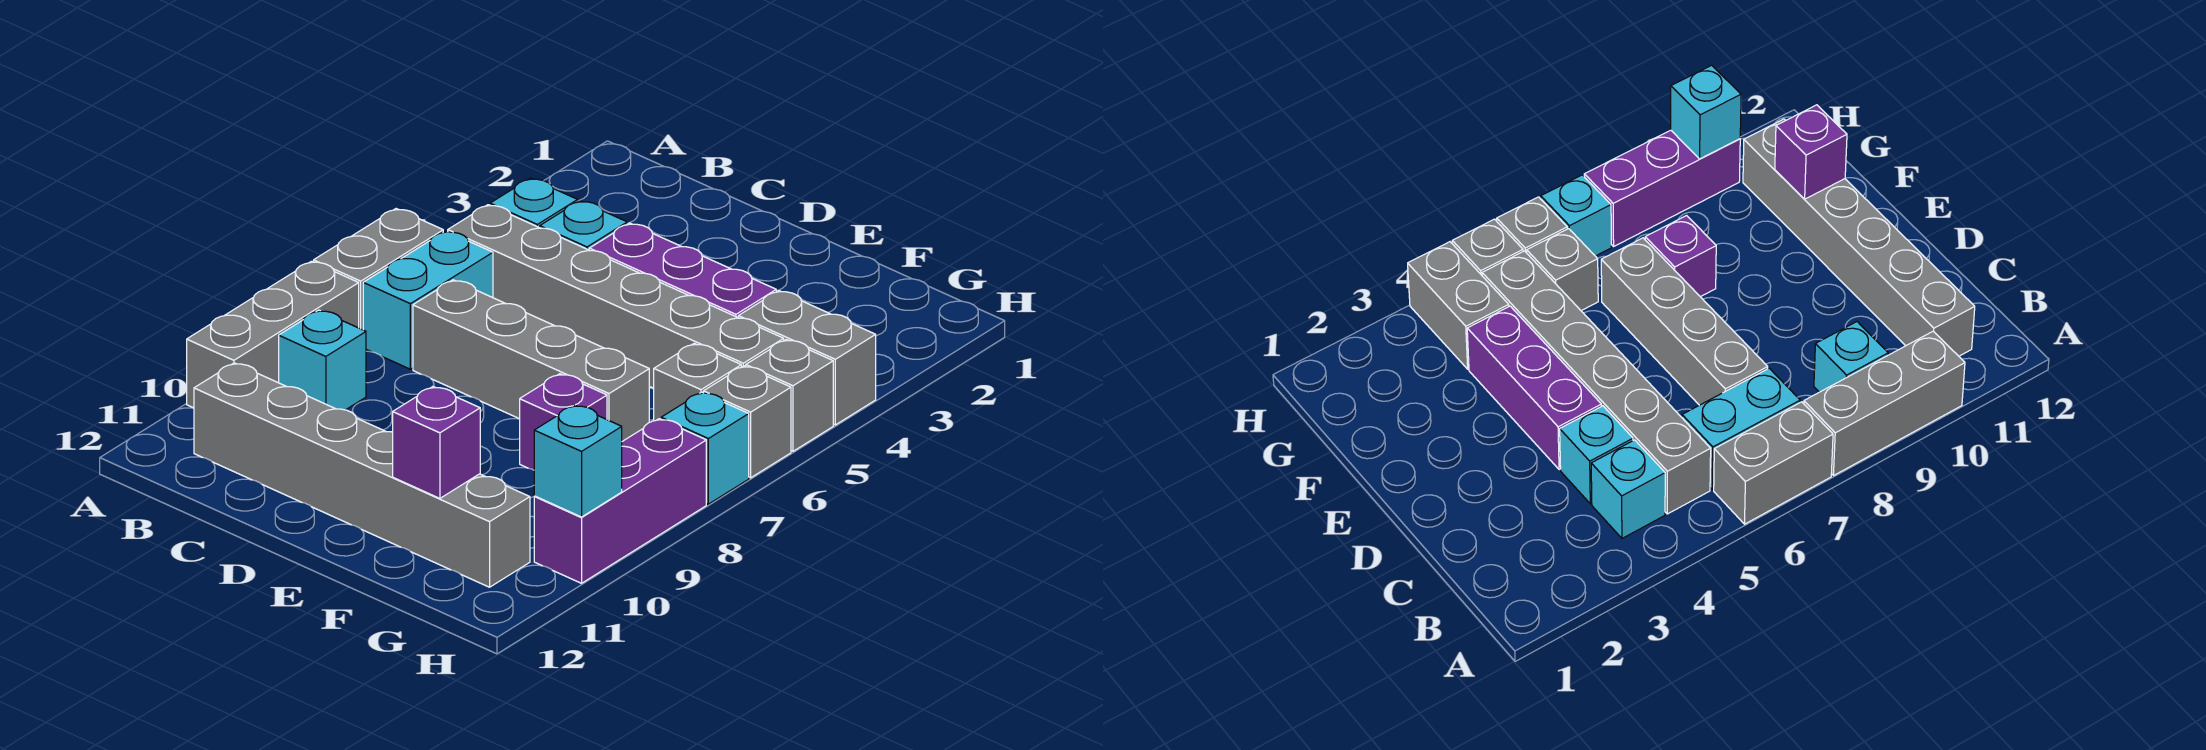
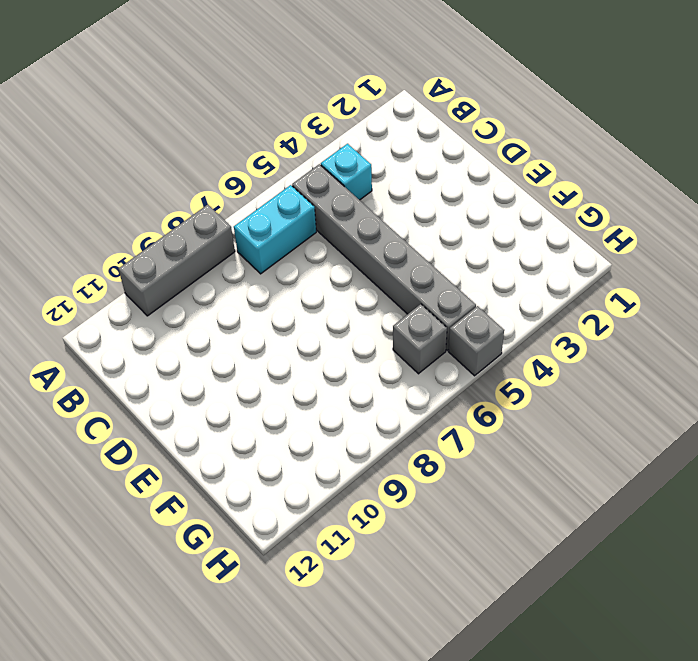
none -> grey 1x2 brick [314,209,443,330]
none -> cyan 1x1 brick [279,310,366,410]
none -> grey 1x6 brick [194,363,530,587]

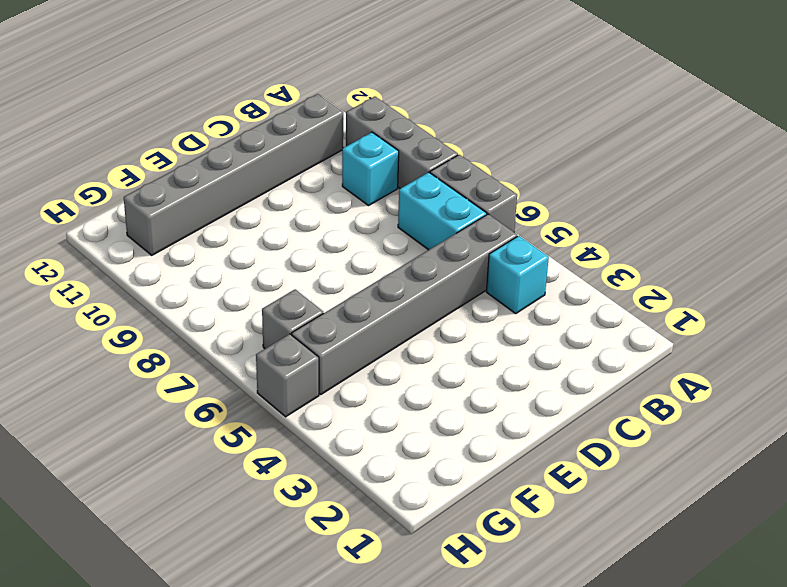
none -> cyan 1x1 brick [540,201,627,250]
none -> grey 1x4 brick [413,280,649,441]
none -> purple 1x3 brick [589,223,776,317]

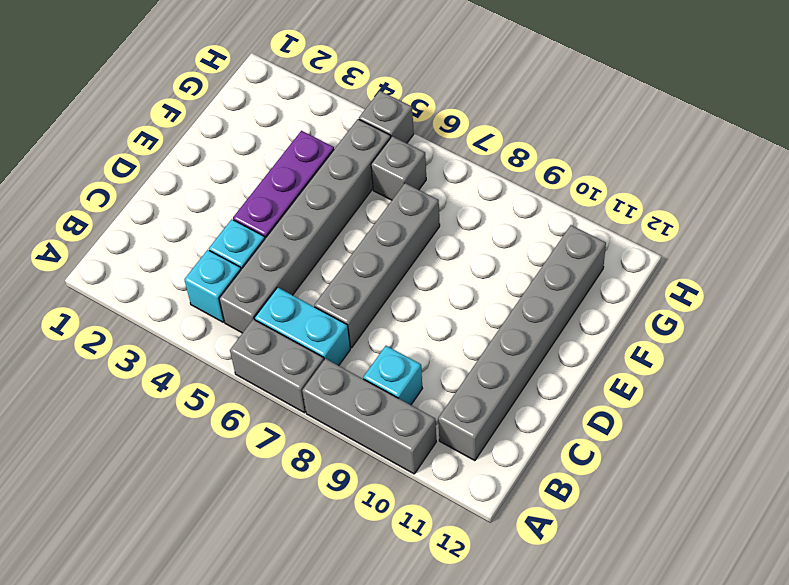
none -> purple 1x1 brick [520,374,607,470]
none -> grey 1x2 brick [738,291,876,425]
none -> grey 1x1 brick [703,366,791,478]

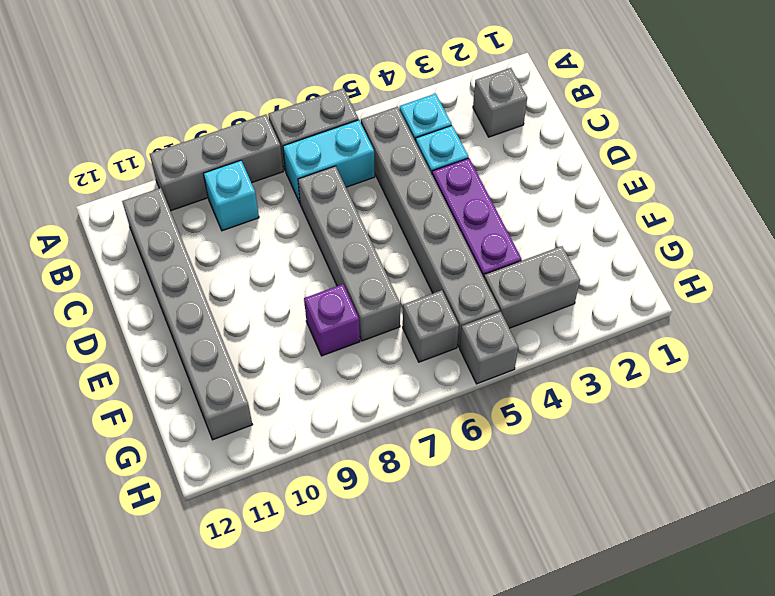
grey 1x1 brick [473,68,527,137] -> grey 1x1 brick moved to [703,366,791,478]
grey 1x2 brick [484,246,580,328] -> grey 1x2 brick turned to [738,291,876,425]
none -> cyan 1x1 brick [661,392,749,504]
none -> purple 1x3 brick [534,419,706,583]
none -> purple 1x1 brick [393,387,480,498]

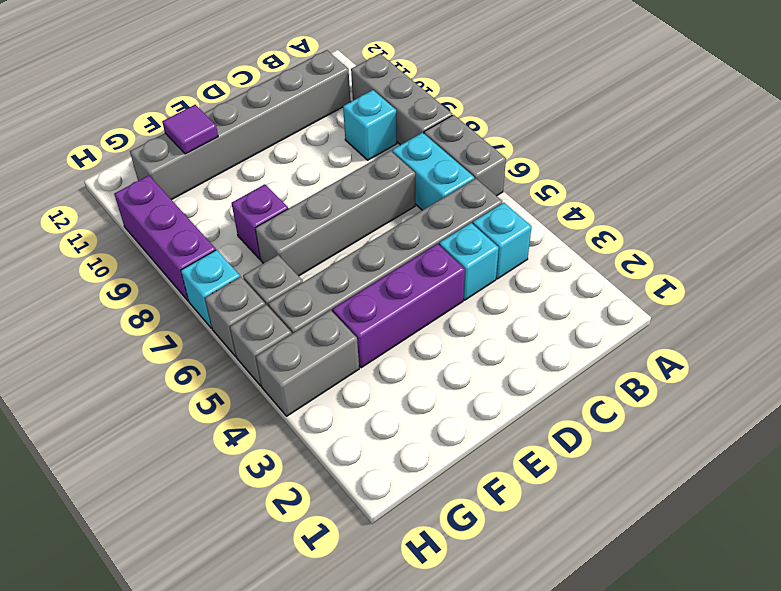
purple 1x1 tile [162,105,218,154] -> purple 1x1 brick [393,387,480,498]
none -> cyan 1x1 brick [534,405,622,517]

